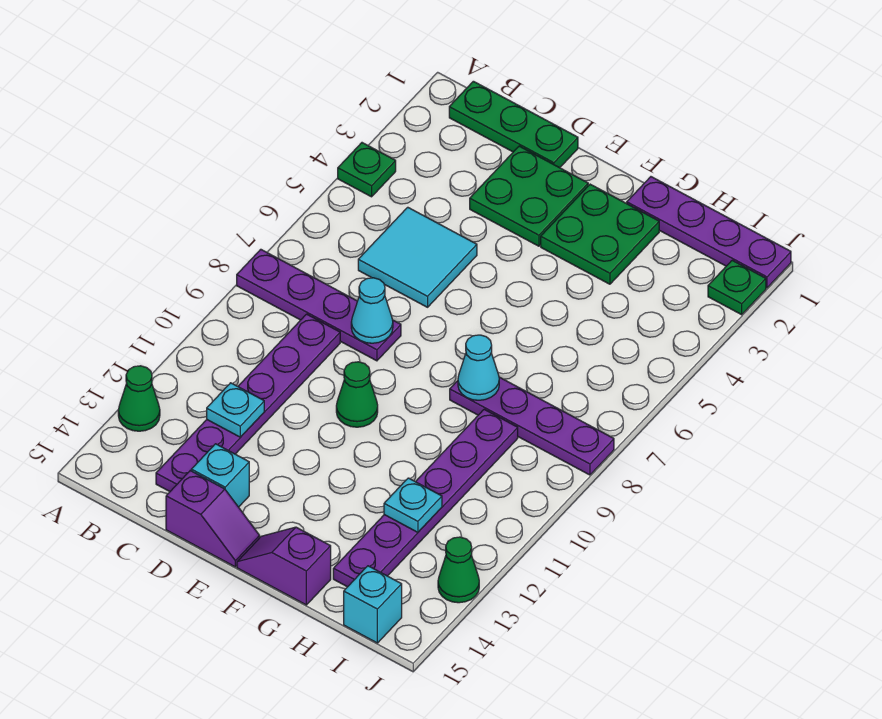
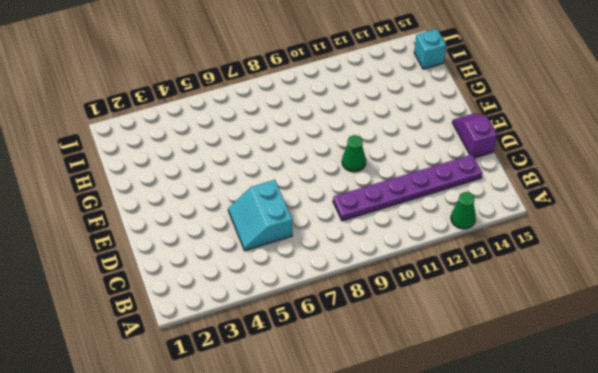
cyan 2x2 slope [228,180,292,251] -> cyan 2x2 tile [358,207,477,307]
none -> green 1x1 plate [338,143,396,197]
none -> purple 1x4 plate [237,249,401,361]
none -> green 1x3 plate [449,81,578,168]

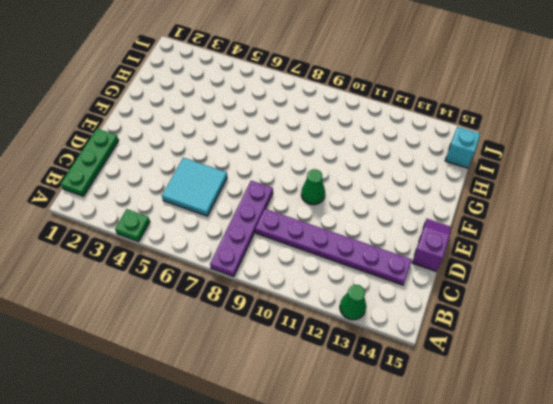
none -> green 2x2 plate [470,146,588,246]
none -> cyan 1x1 brick [191,444,249,507]
none -> green 2x2 plate [541,184,659,284]

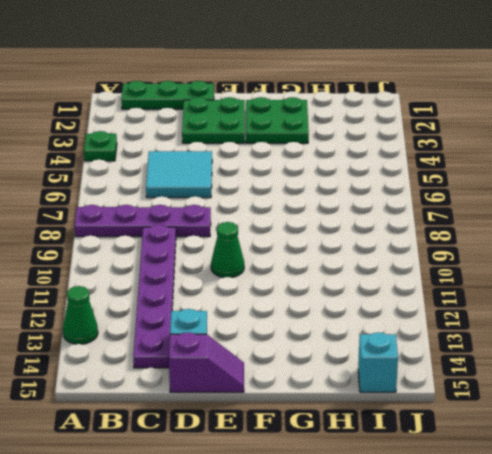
none -> purple 1x2 slope [237,527,331,605]
none -> purple 1x4 plate [627,177,791,288]
none -> purple 1x4 plate [450,377,614,475]

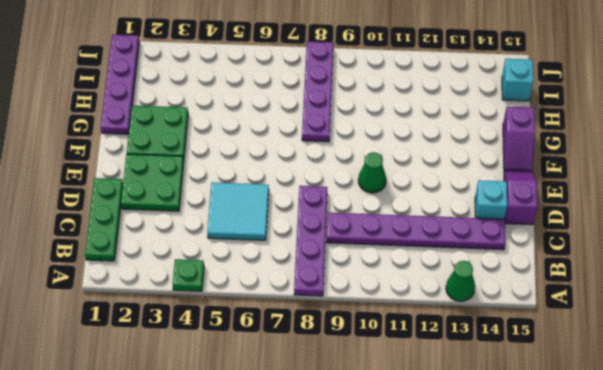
none -> purple 1x6 plate [333,409,518,587]
none -> green 1x1 plate [708,260,766,315]
none -> green 1x1 cone [438,537,479,603]

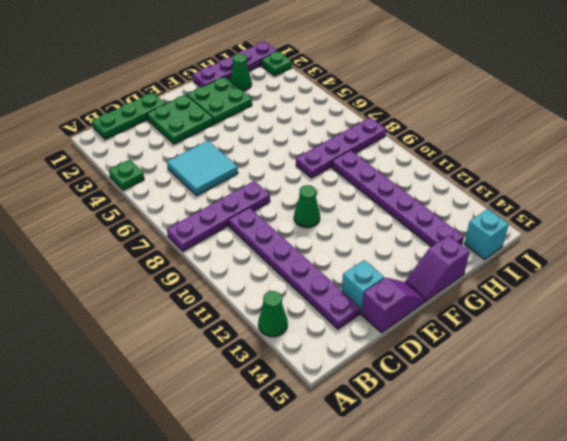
green 1x1 cone [230,54,252,91] -> green 1x1 cone moved to [438,537,479,603]
none -> cyan 1x1 plate [207,383,264,437]
none -> cyan 1x1 cone [351,278,393,343]
none -> cyan 1x1 cone [458,335,499,400]

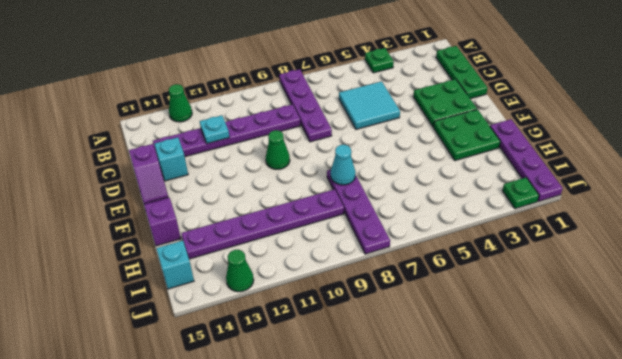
none -> cyan 1x1 cone [351,278,393,343]
none -> cyan 1x1 plate [384,478,442,532]

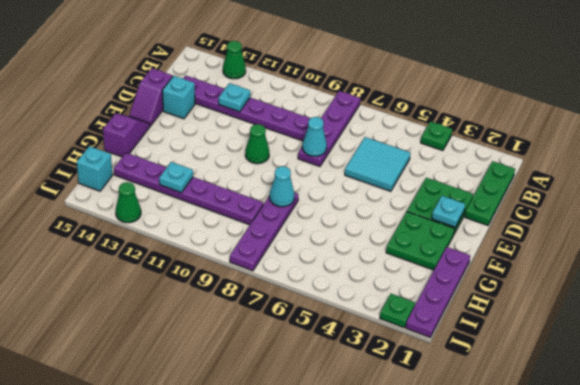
cyan 1x1 plate [432,196,465,227] -> none

